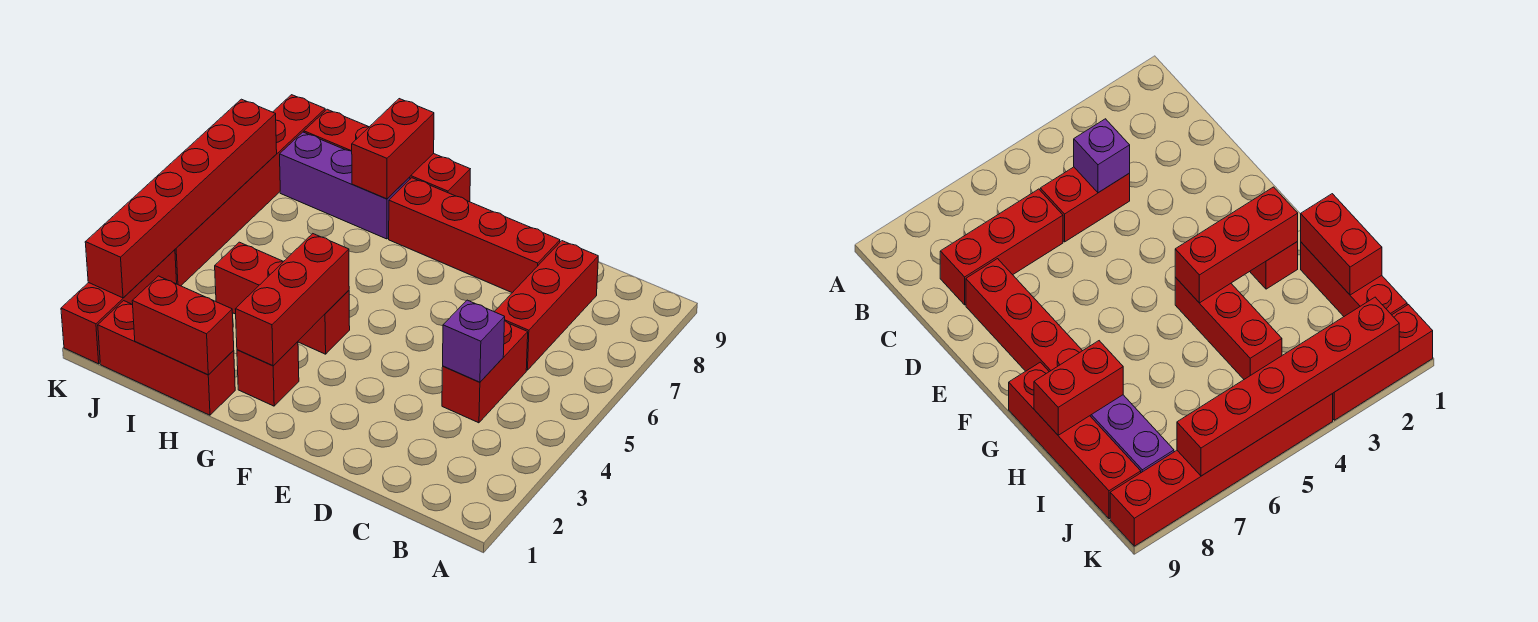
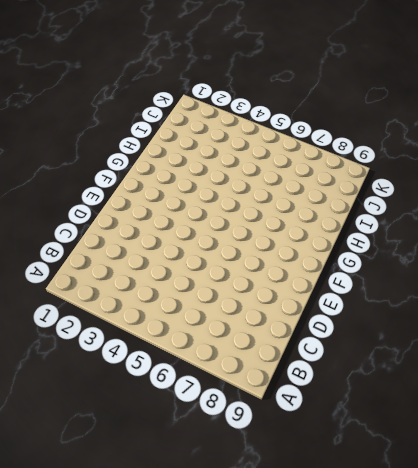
none -> red 1x2 brick [442,321,528,423]
none -> red 1x3 brick [495,241,598,370]
none -> red 1x4 brick [389,178,560,293]

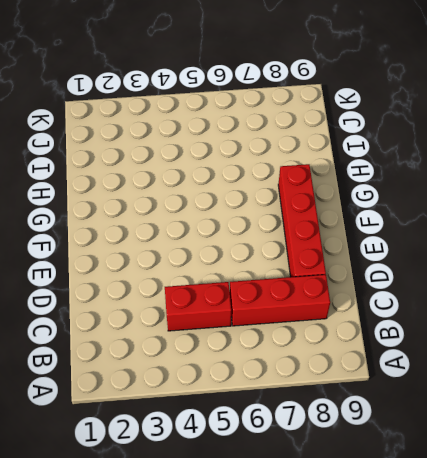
none -> red 1x1 brick [237,342,299,406]
none -> red 1x3 brick [215,242,350,354]
none -> red 1x4 brick [304,109,470,202]

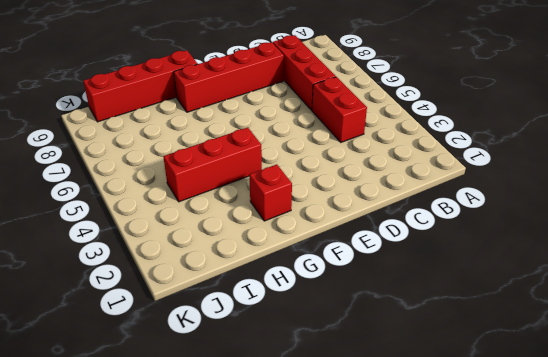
none -> red 1x3 brick [98,301,235,415]
none -> purple 1x3 brick [280,132,410,239]
none -> red 1x3 brick [61,250,177,364]

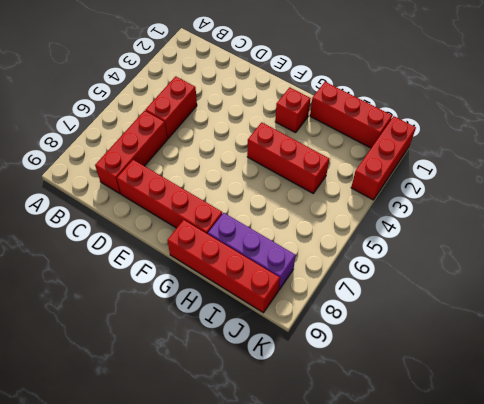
none -> red 1x6 brick [175,95,325,286]
none -> purple 1x1 brick [443,300,505,382]
none -> red 1x3 brick [235,234,349,366]

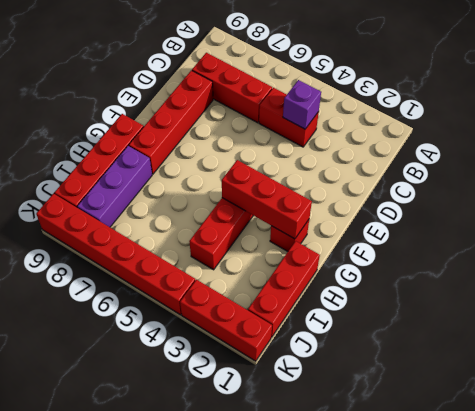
none -> red 1x2 brick [132,276,234,375]
none -> red 1x2 brick [352,99,434,199]
none -> red 1x6 brick [85,99,277,298]

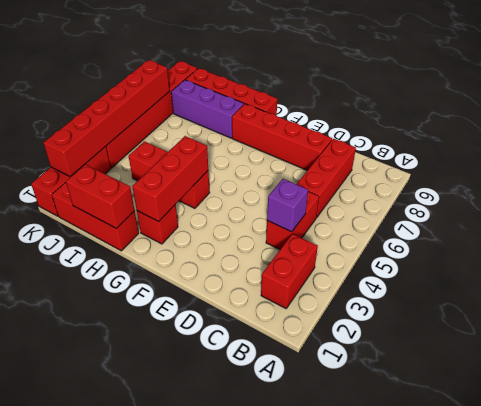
red 1x2 brick [261,234,318,308] -> red 1x2 brick moved to [352,99,434,199]

